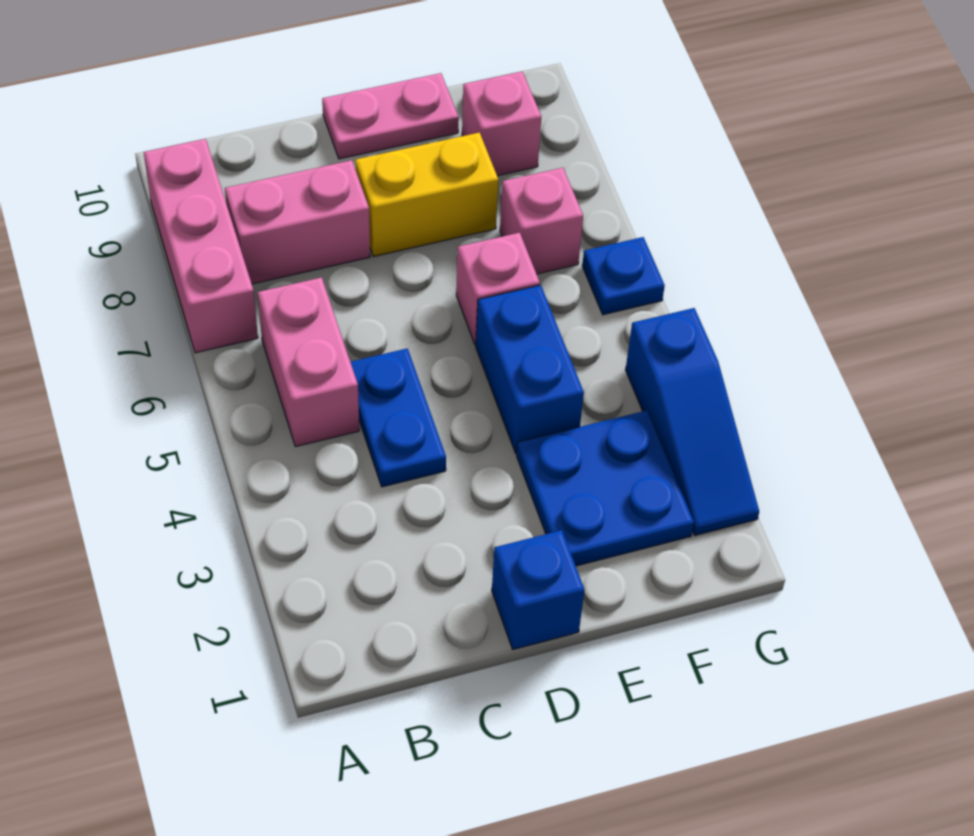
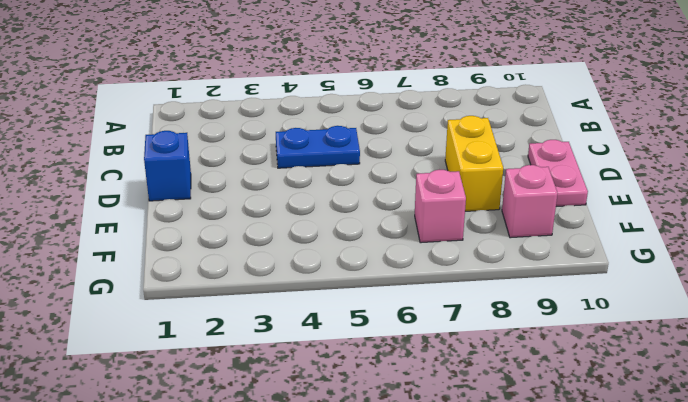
none -> pink 1x3 brick [144,139,258,353]
none -> pink 1x2 brick [258,277,359,447]
none -> pink 1x2 brick [225,160,370,284]

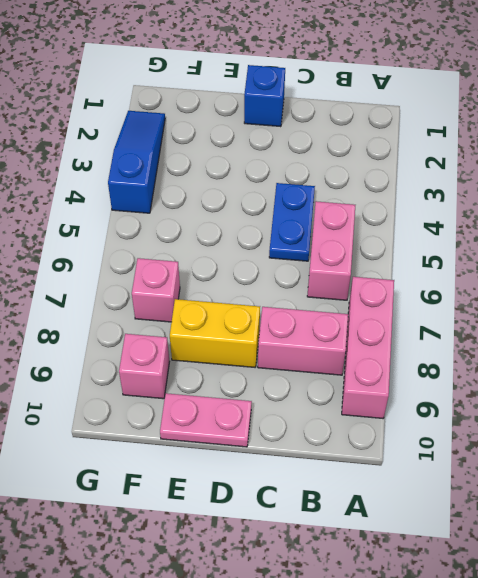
none -> blue 2x2 plate [517,411,694,566]
none -> blue 1x2 brick [476,285,584,454]
none -> pink 1x1 brick [456,233,540,345]

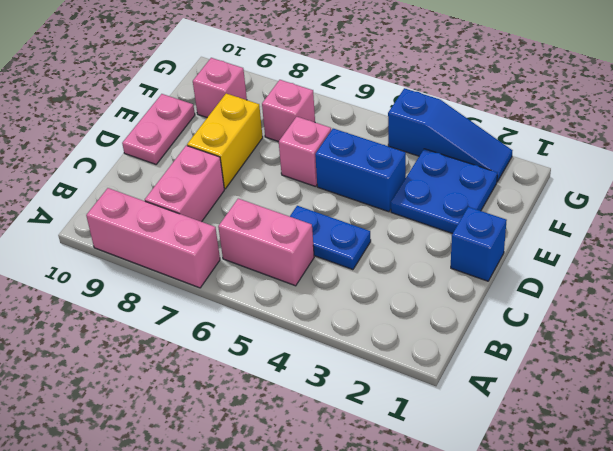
none -> blue 1x1 plate [582,237,665,315]

